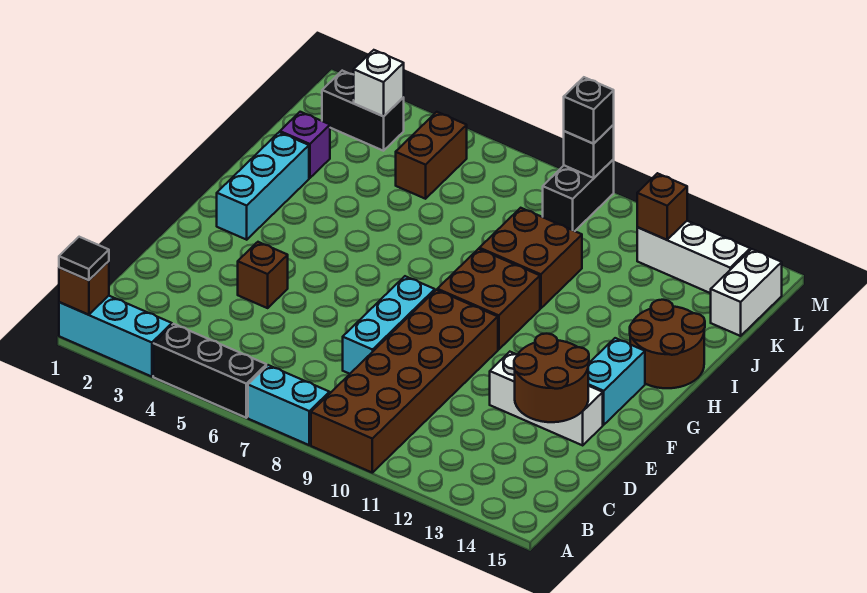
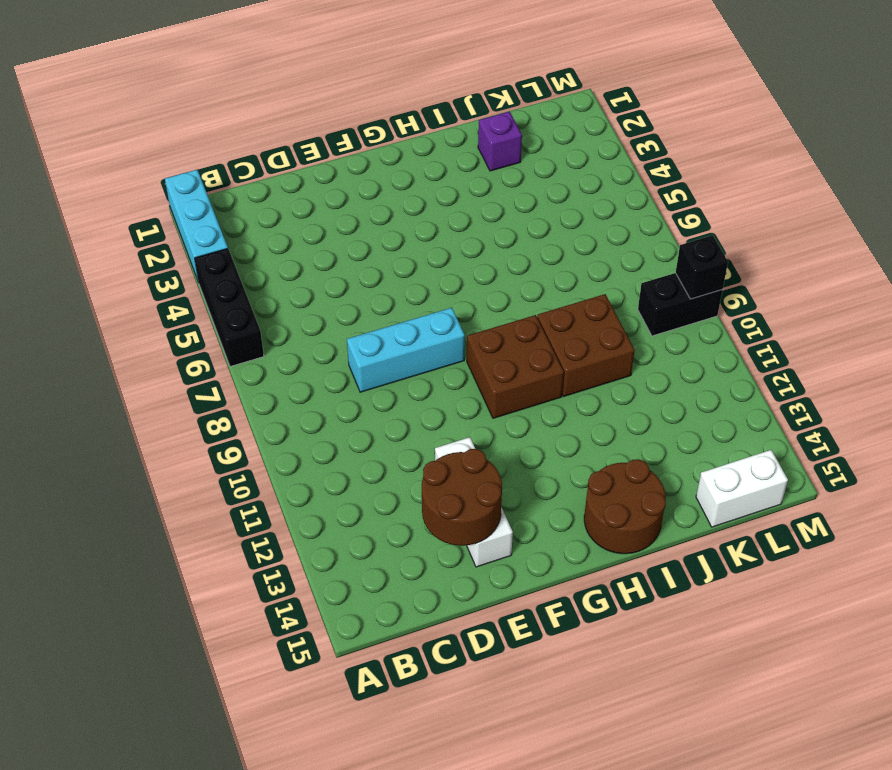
none -> cyan 1x2 brick [248,365,330,445]
none -> brown 2x6 brick [311,290,498,473]
none -> brown 1x1 brick [238,242,288,308]

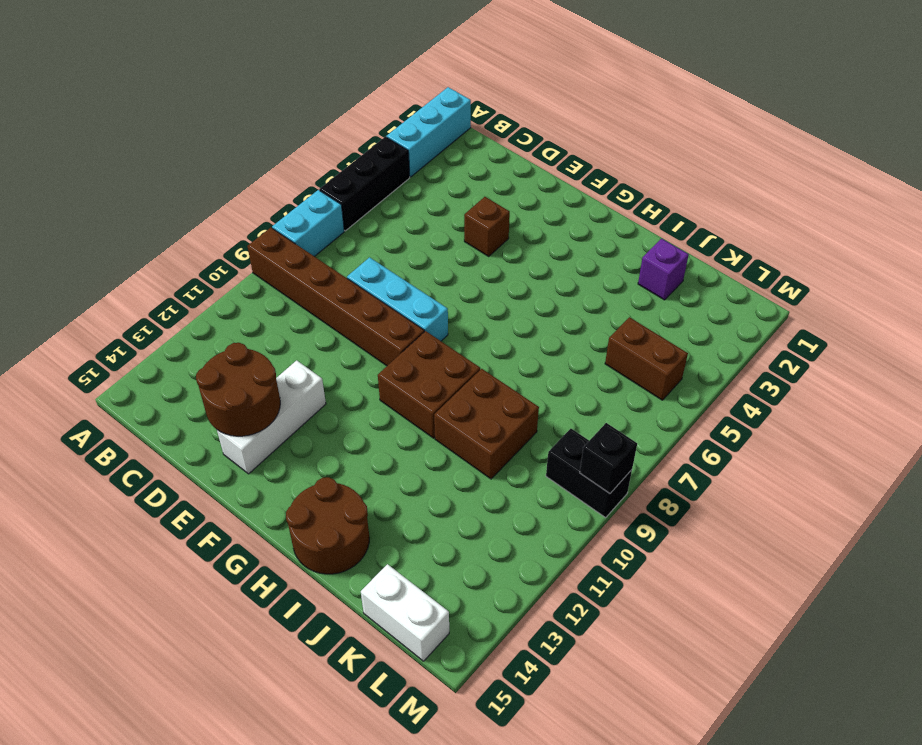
brown 1x6 brick [247,228,424,366] -> brown 2x6 brick [311,290,498,473]
none -> cyan 1x2 brick [588,338,645,425]
none -> cyan 1x3 brick [217,132,309,240]
none -> black 1x2 brick [322,71,404,151]

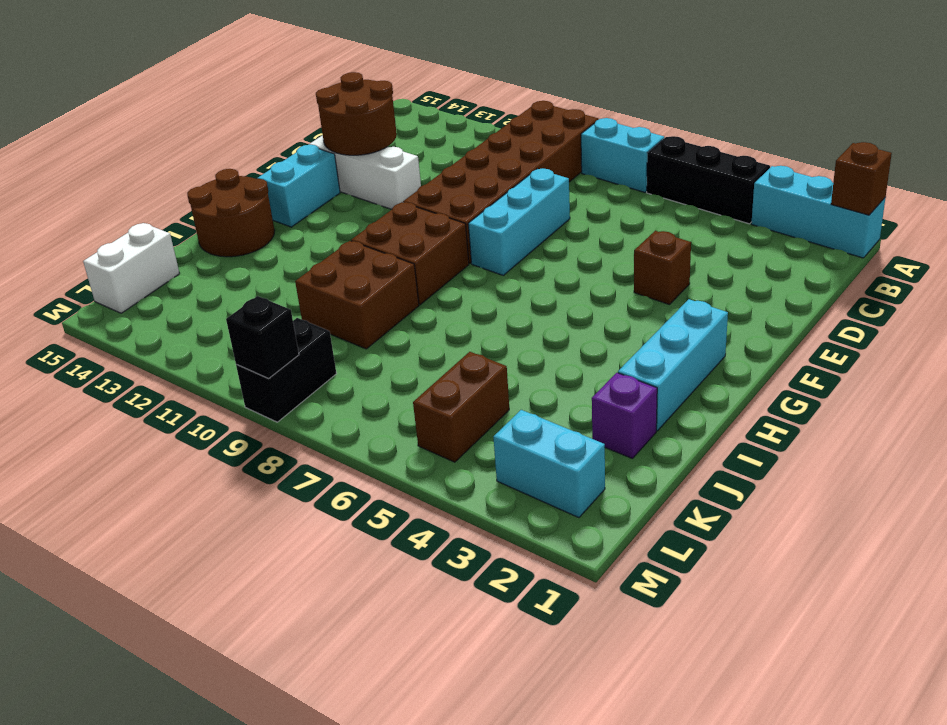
cyan 1x2 brick [494,410,605,518] -> black 1x2 brick [322,71,404,151]
none -> white 1x3 brick [637,221,750,293]
none -> white 1x1 brick [354,50,404,116]
none -> brown 1x1 brick [637,173,687,240]

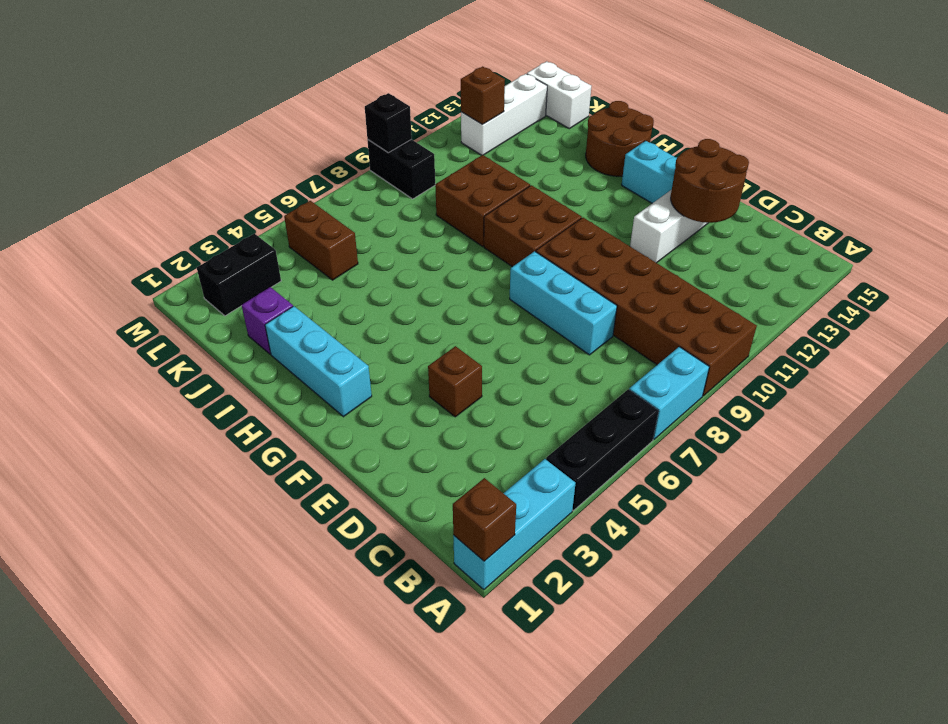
none -> white 1x1 brick [354,50,404,116]
none -> black 1x1 tile [59,237,109,280]
none -> black 1x1 brick [564,77,614,144]

